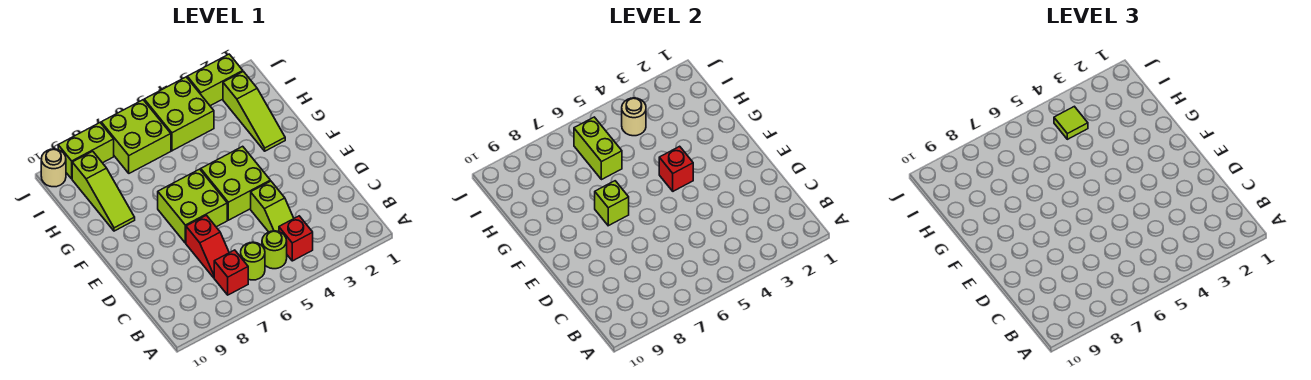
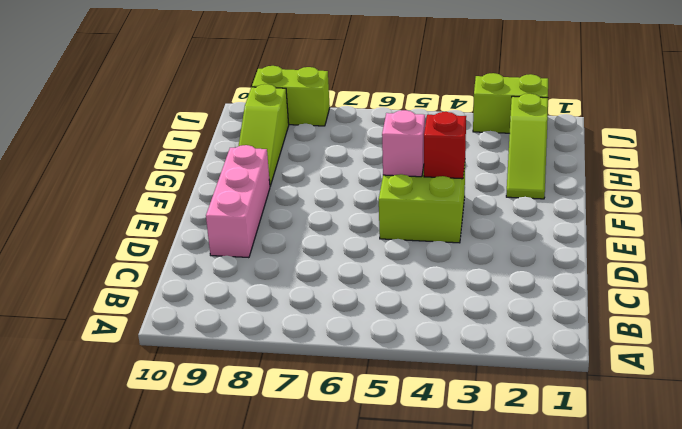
pink 1x3 brick [206,145,270,258] -> none
pink 1x1 brick [382,110,425,177] -> none
none -> red 1x1 brick [279,216,313,261]
none -> lime 1x1 round brick [262,231,287,269]
none -> lime 1x1 round brick [241,242,265,280]

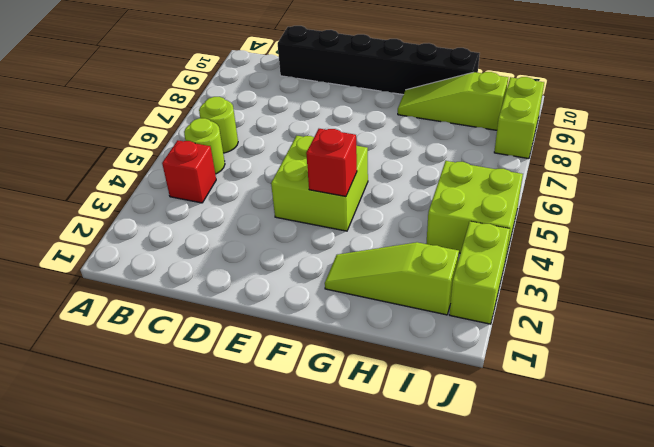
black 1x6 brick [278,26,480,95] -> none
none -> red 1x1 brick [214,250,248,295]
none -> lime 1x2 slope [251,181,294,232]
none -> red 1x2 slope [186,215,229,278]

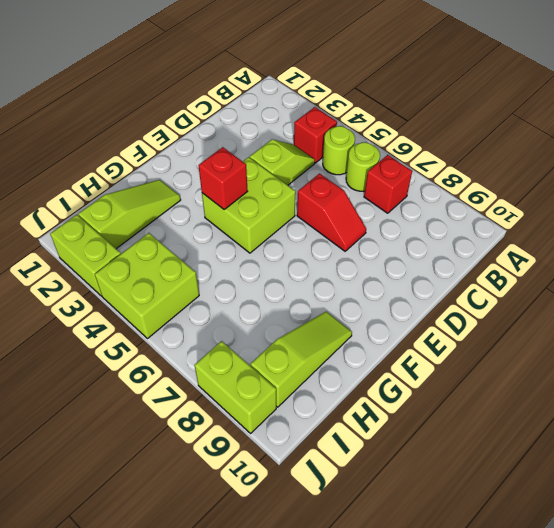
red 1x2 slope [297,174,366,251] -> red 1x2 slope turned to [186,215,229,278]
none -> lime 2x2 brick [158,169,227,243]
none -> lime 2x2 brick [101,100,171,173]
none -> tan 1x1 round brick [41,149,66,187]

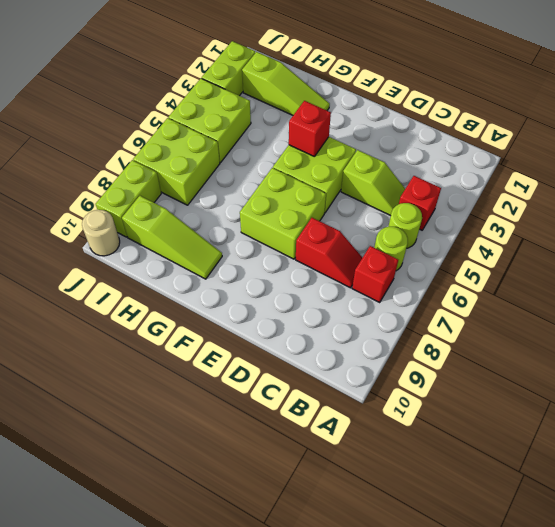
none -> lime 1x1 brick [595,181,629,226]
none -> lime 1x2 brick [574,117,622,180]
none -> tan 1x1 round brick [622,98,646,136]

